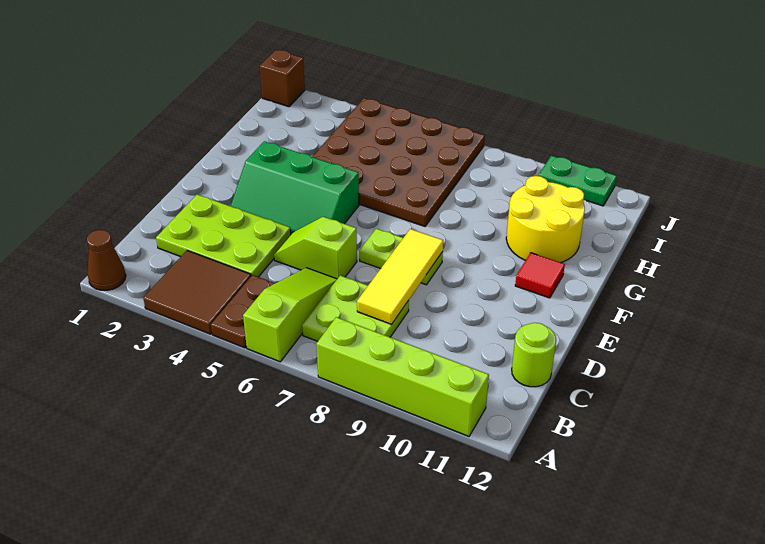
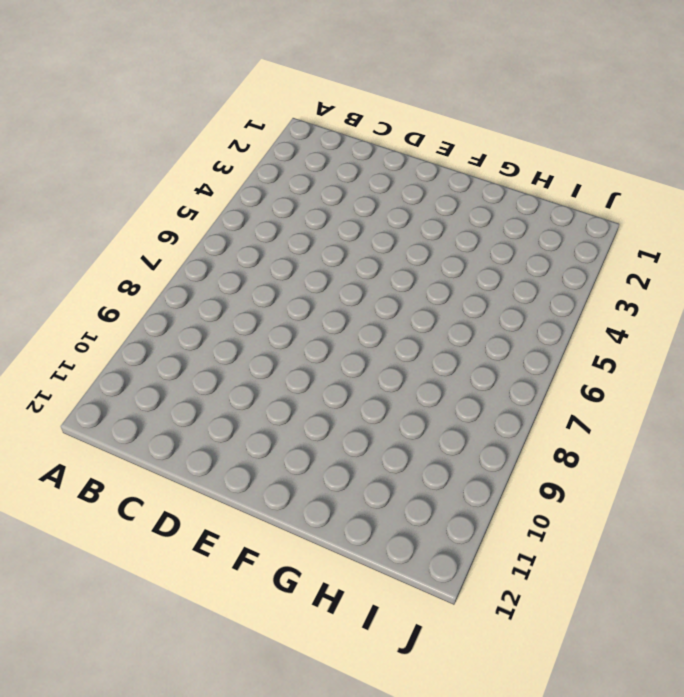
none -> brown 1x1 cone [87,230,126,290]
none -> brown 2x2 tile [143,251,251,334]
none -> brown 1x2 plate [211,275,275,348]

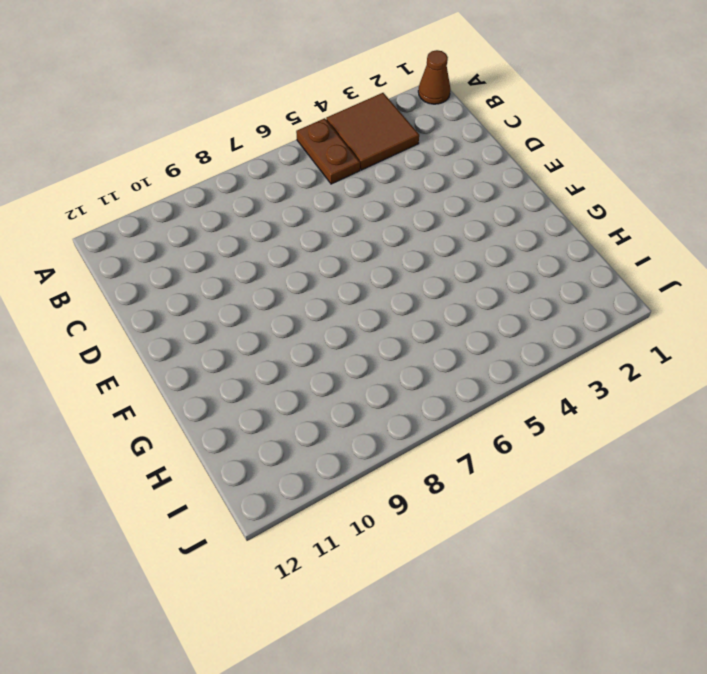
none -> lime 1x3 slope [243,268,337,362]
none -> lime 1x4 brick [316,317,489,436]
none -> lime 2x2 plate [302,275,409,341]

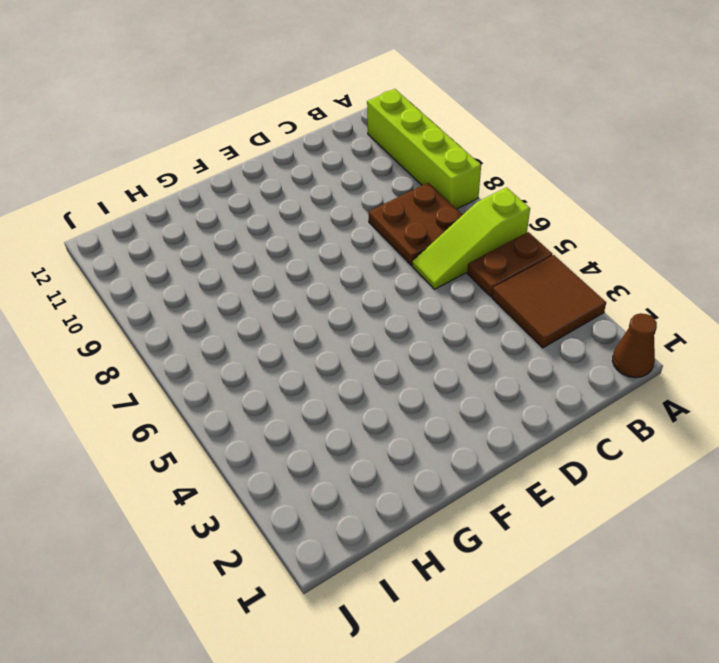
brown 2x2 plate [369,183,462,266] -> lime 2x2 plate [302,275,409,341]
none -> lime 2x3 plate [156,194,291,277]
none -> lime 1x1 round brick [512,323,556,387]
none -> lime 1x2 slope [274,217,357,279]

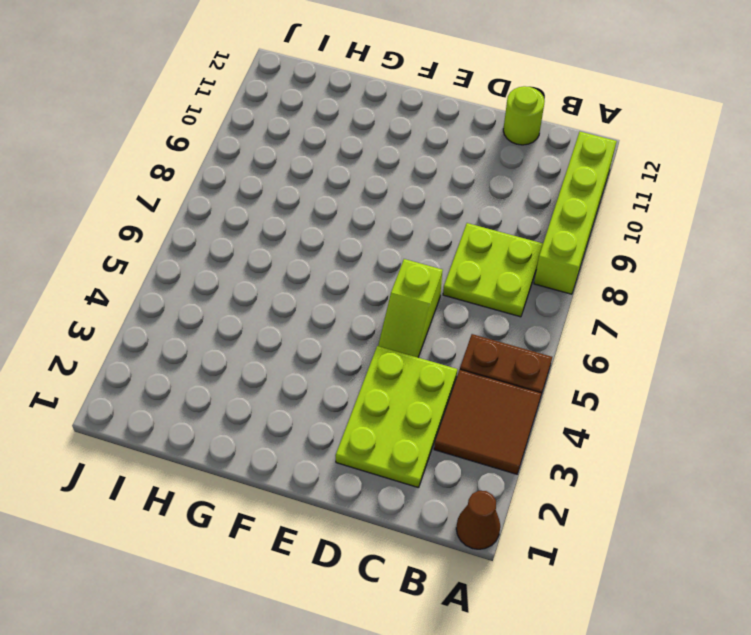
none -> lime 1x3 slope [243,268,337,362]
none -> green 2x3 slope [231,141,359,233]
none -> lime 1x2 plate [359,229,443,285]

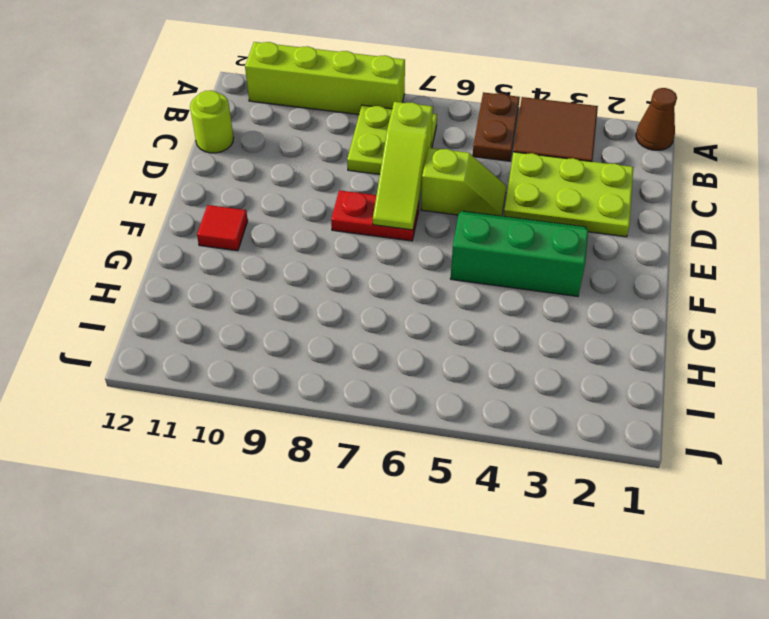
lime 1x3 slope [373,102,433,230] -> lime 1x3 slope moved to [243,268,337,362]
red 1x2 plate [331,190,419,241] -> lime 1x2 plate [359,229,443,285]
none -> brown 4x4 plate [312,98,485,226]
none -> yellow 2x2 round brick [506,176,585,263]
none -> brown 1x1 brick [260,50,305,107]

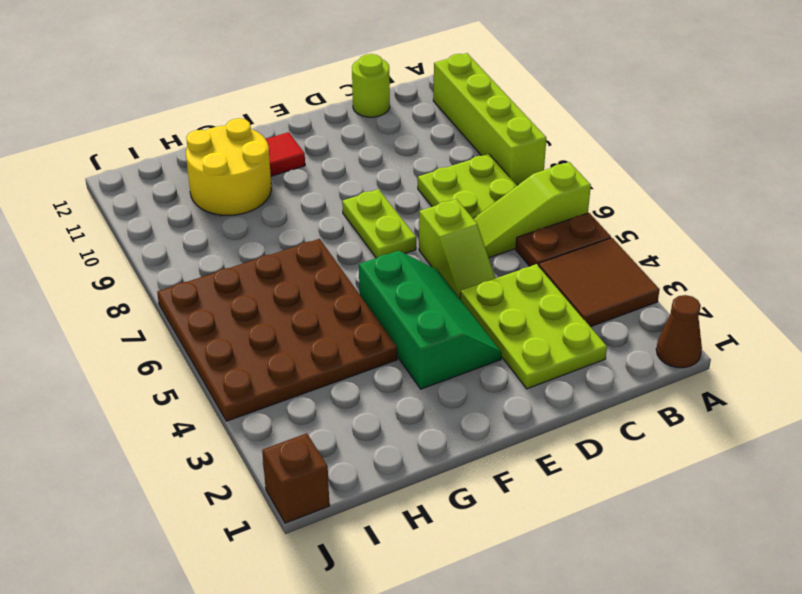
none -> green 1x2 plate [538,156,617,206]
none -> yellow 1x3 tile [357,229,443,324]

